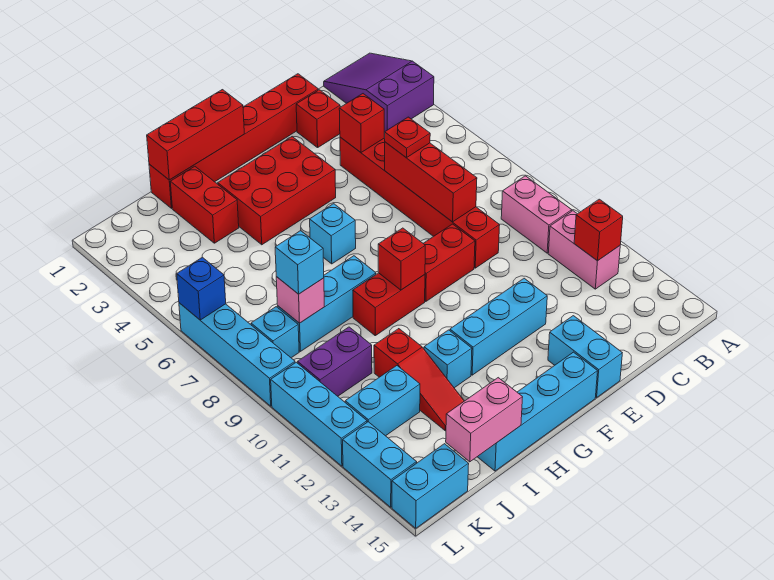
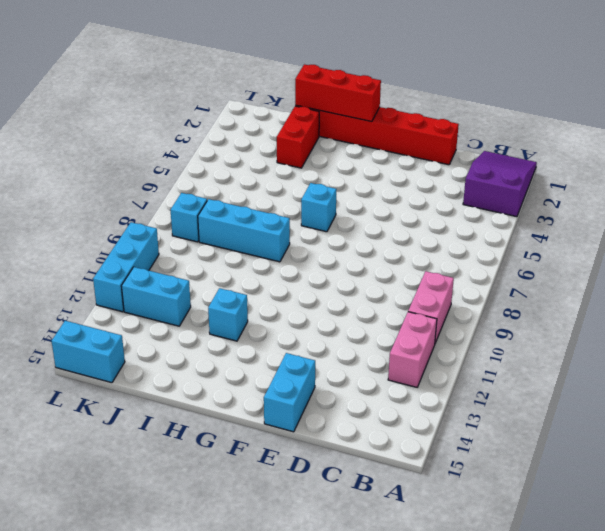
none -> red 1x1 brick [296,90,340,148]
none -> red 1x6 brick [340,137,500,268]
none -> red 1x2 brick [423,224,475,302]
none -> cyan 1x3 brick [450,278,547,375]

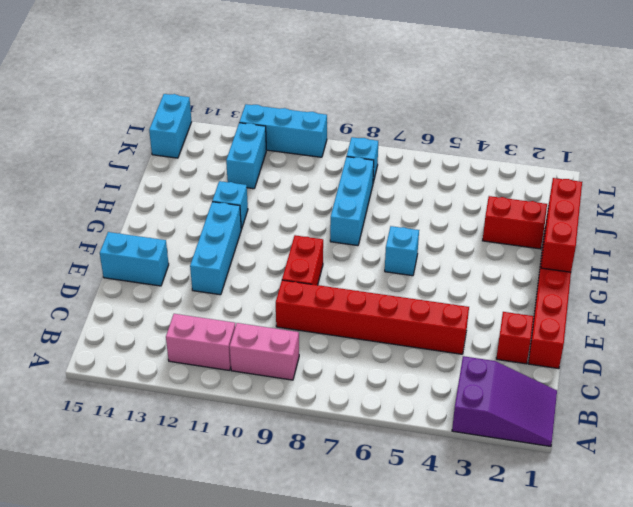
none -> red 2x3 brick [218,137,336,245]
none -> cyan 1x4 brick [478,352,598,471]
none -> red 1x2 brick [353,273,425,336]
none -> red 1x3 slope [374,329,464,431]

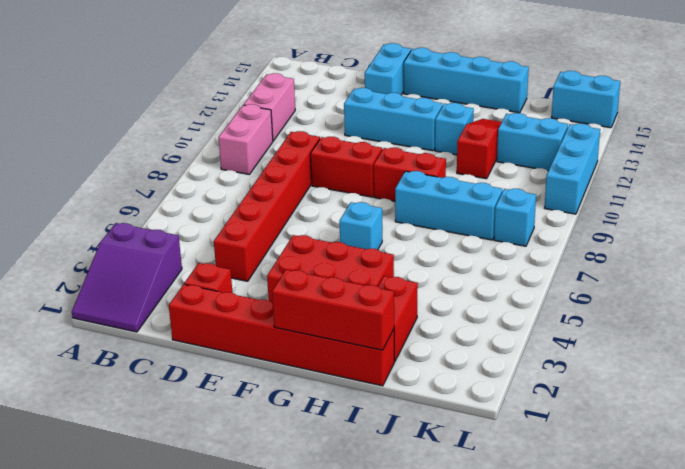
none -> purple 1x2 brick [298,327,372,396]
none -> cyan 1x4 brick [179,303,295,406]
none -> cyan 1x2 brick [343,422,417,507]
none -> red 1x1 brick [574,199,623,261]

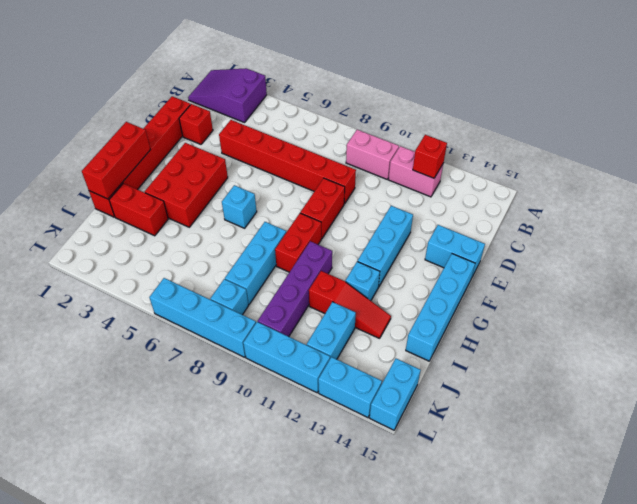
purple 1x4 brick [258,241,332,337] -> purple 1x2 brick [298,327,372,396]
none -> red 1x1 brick [339,94,384,152]
none -> red 1x3 brick [385,142,477,222]
none -> red 1x1 brick [378,228,425,290]
none -> pink 1x2 brick [446,378,523,462]

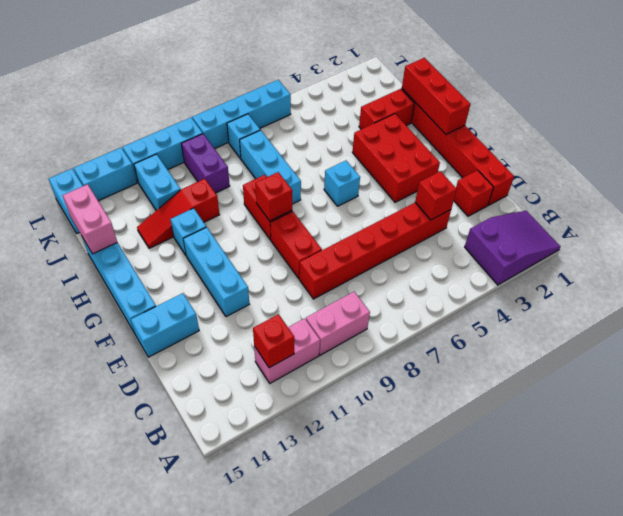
none -> red 1x3 brick [385,142,477,222]
none -> pink 1x1 brick [276,277,324,323]
none -> blue 1x1 brick [177,257,226,320]
none -> red 1x1 plate [385,117,430,158]

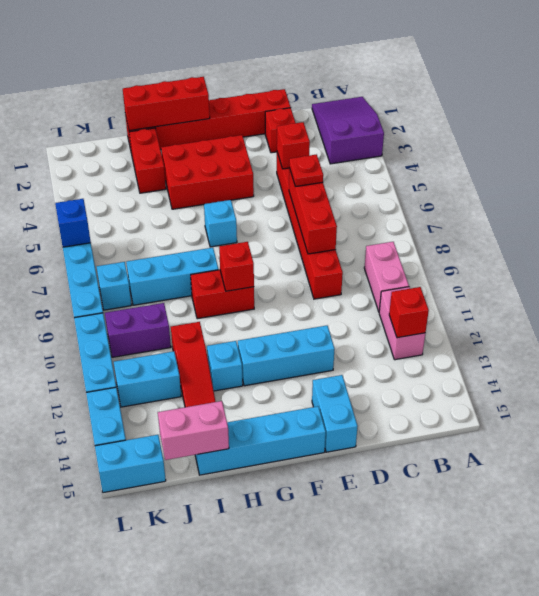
none -> red 1x2 brick [423,224,475,302]
none -> pink 1x1 brick [276,277,324,323]
none -> cyan 1x1 brick [275,231,324,294]

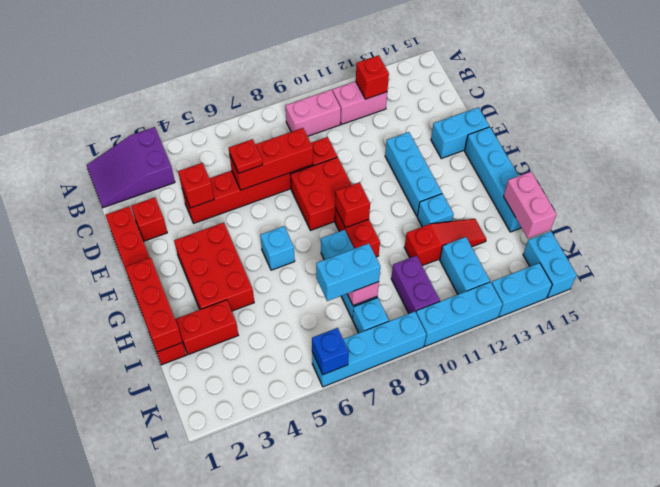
red 2x2 brick [290,157,352,230] -> red 1x2 brick [423,224,475,302]
cyan 1x2 brick [316,243,380,301] -> cyan 1x1 brick [275,231,324,294]

